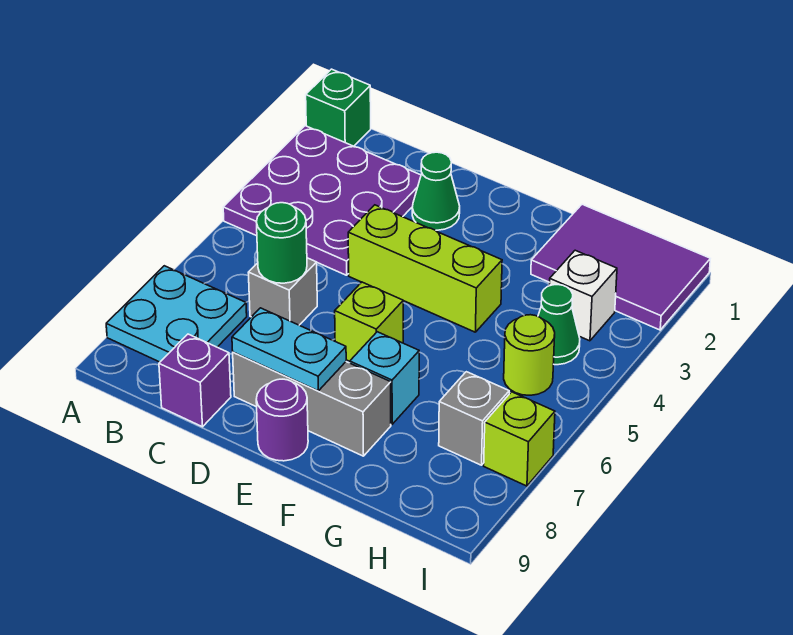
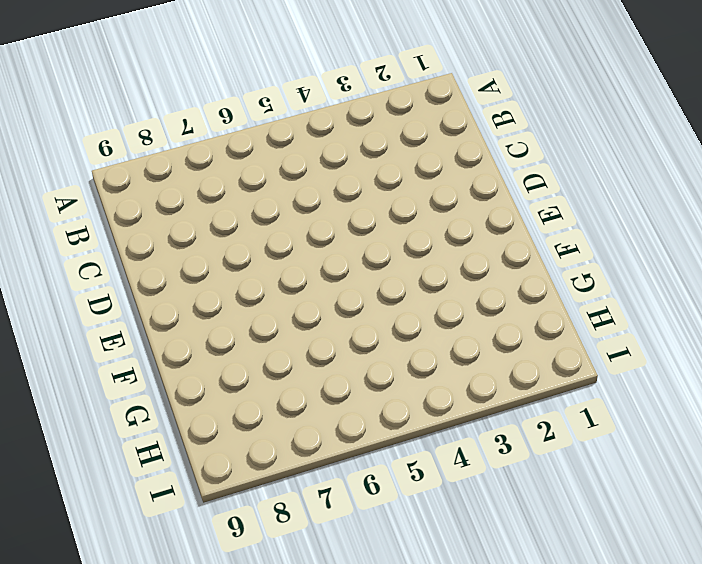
none -> green 1x1 brick [306,69,371,146]
none -> purple 3x3 plate [223,126,421,275]
none -> cyan 2x2 plate [106,266,247,362]

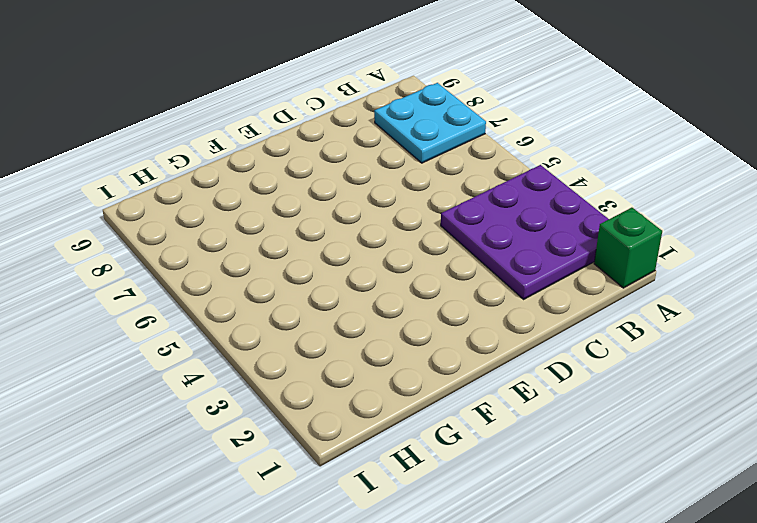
none -> grey 1x1 brick [248,258,317,325]
none -> purple 1x1 brick [159,334,231,427]
none -> green 1x1 cone [412,152,460,230]

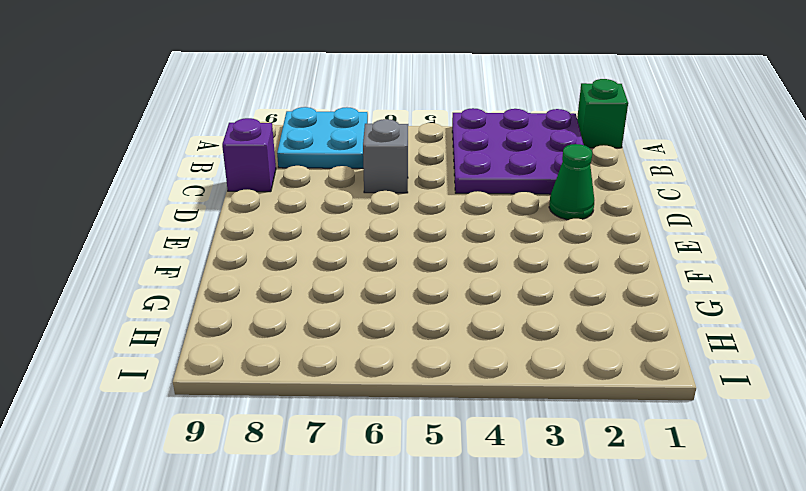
none -> lime 1x3 brick [348,205,502,332]
none -> grey 1x3 brick [233,352,391,456]
none -> lime 1x1 brick [335,282,403,361]

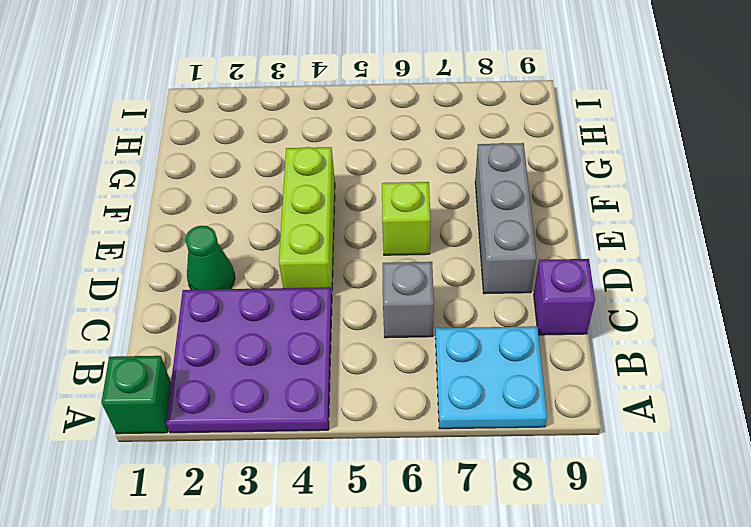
none -> purple 1x1 round brick [256,379,308,461]
none -> cyan 1x1 brick [350,332,419,424]
none -> purple 2x3 tile [531,204,710,330]

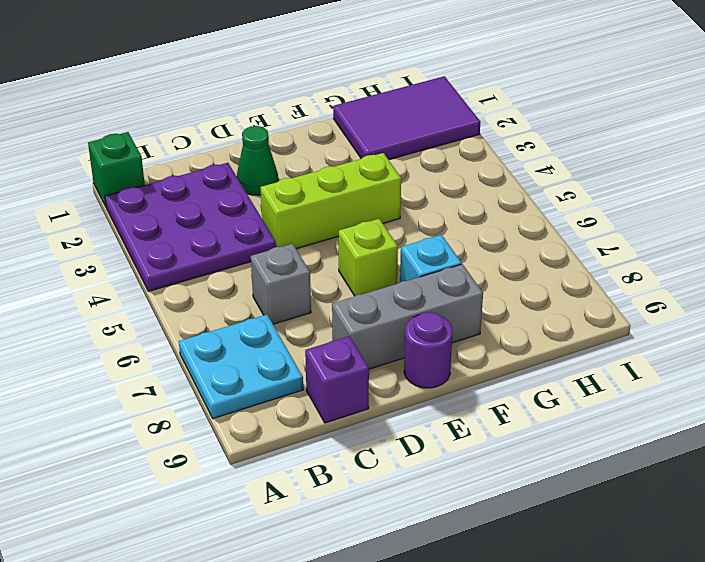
none -> white 1x1 brick [549,250,617,341]
none -> green 1x1 cone [538,285,580,365]
none -> lime 1x1 round brick [504,315,555,395]

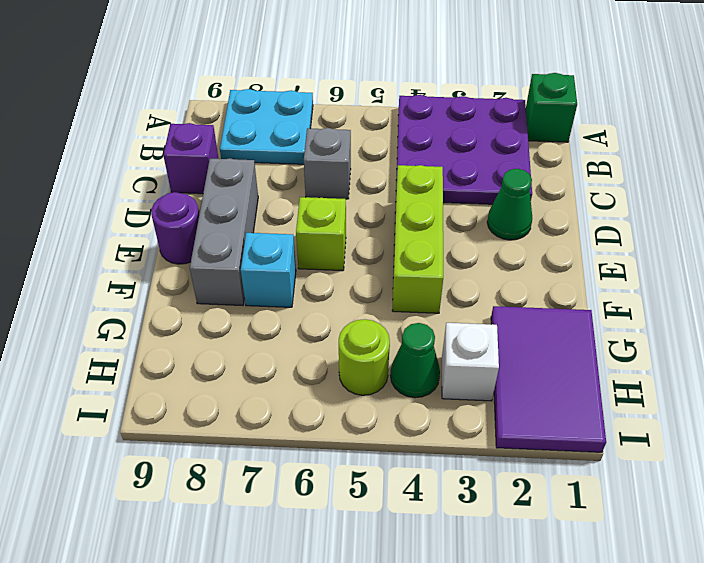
none -> grey 1x1 brick [439,372,509,465]
none -> lime 1x1 brick [484,392,555,486]
none -> green 1x1 round brick [256,203,307,283]

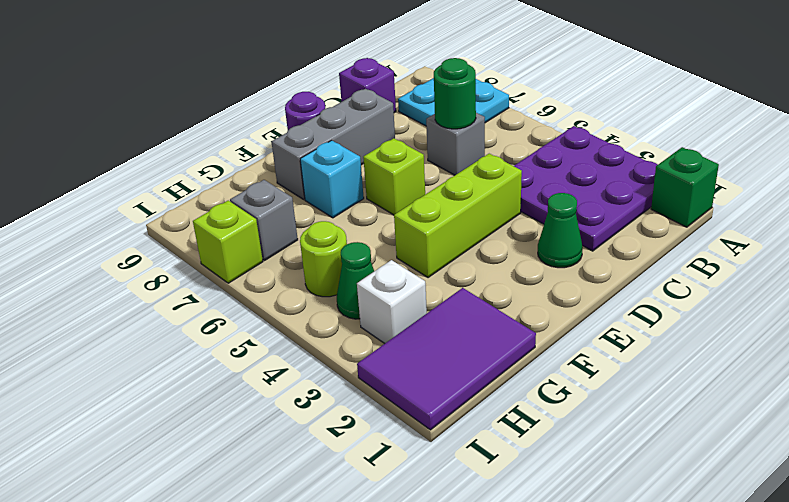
none -> cyan 1x2 plate [232,308,346,391]

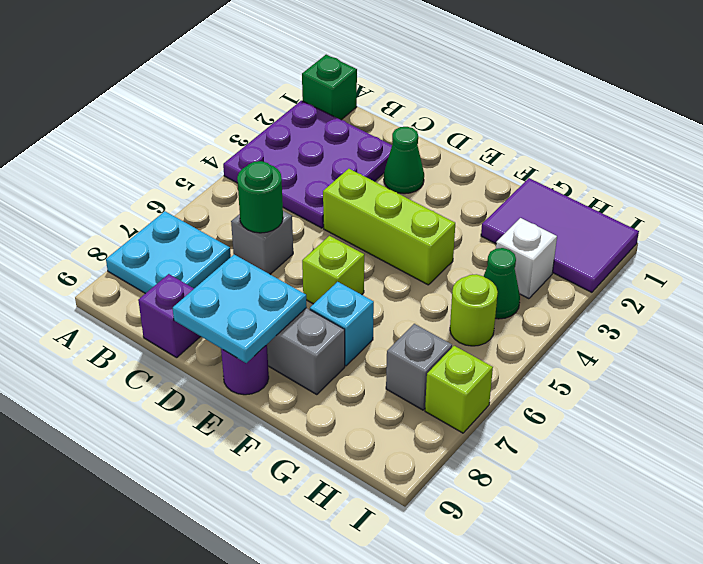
cyan 2x2 plate [173,255,307,363] -> cyan 1x2 plate [232,308,346,391]

